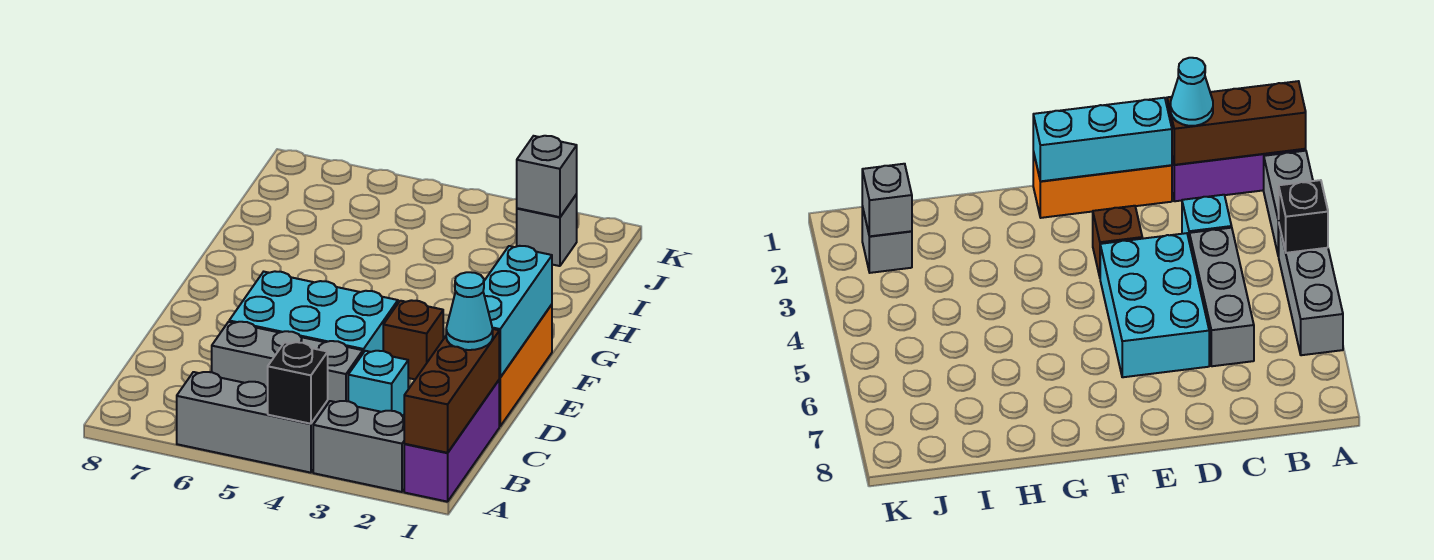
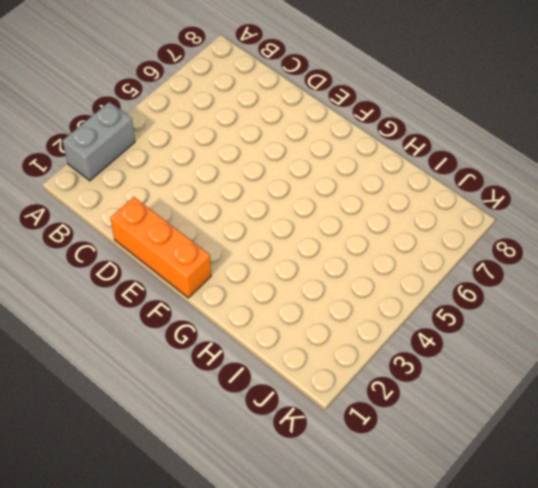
none -> purple 1x3 brick [404,380,499,502]
none -> grey 1x3 brick [177,372,328,473]
none -> cyan 1x1 brick [348,351,408,416]

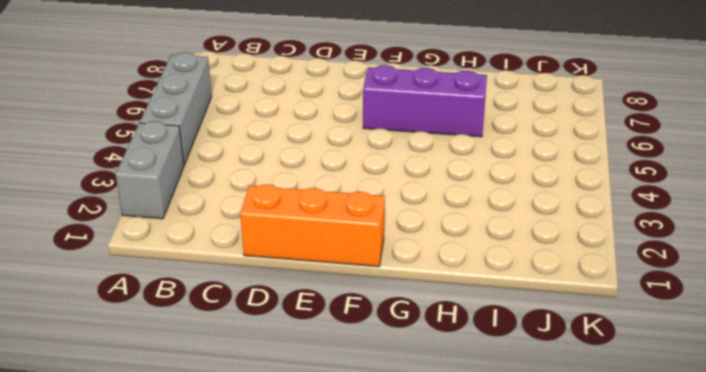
purple 1x3 brick [363,65,487,137] -> purple 1x3 brick moved to [404,380,499,502]
none -> cyan 1x1 brick [348,351,408,416]
none -> grey 1x3 brick [212,322,363,403]
none -> cyan 2x3 brick [229,271,398,353]

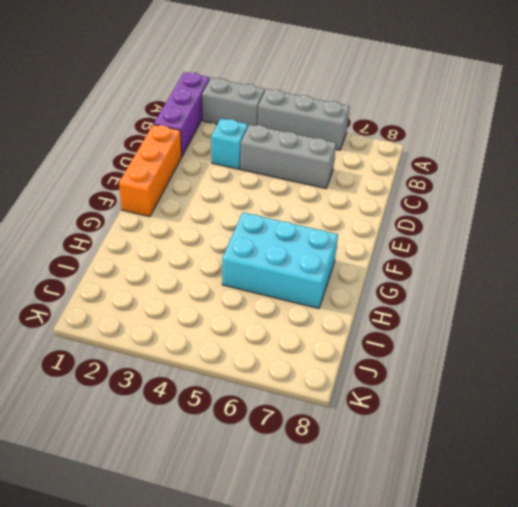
cyan 2x3 brick [222,212,338,309] -> cyan 2x3 brick moved to [229,271,398,353]
none -> brown 1x1 brick [383,300,443,379]
none -> grey 1x1 brick [517,194,577,266]
none -> brown 1x3 brick [404,329,499,453]

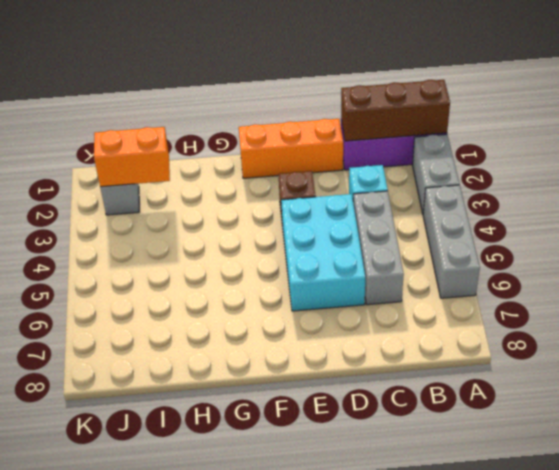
orange 1x2 brick [94,127,170,187] -> grey 1x1 brick [517,136,577,217]
none -> black 1x1 brick [268,342,328,424]
none -> cyan 1x3 brick [483,246,552,377]
none -> cyan 1x1 cone [446,272,493,350]

